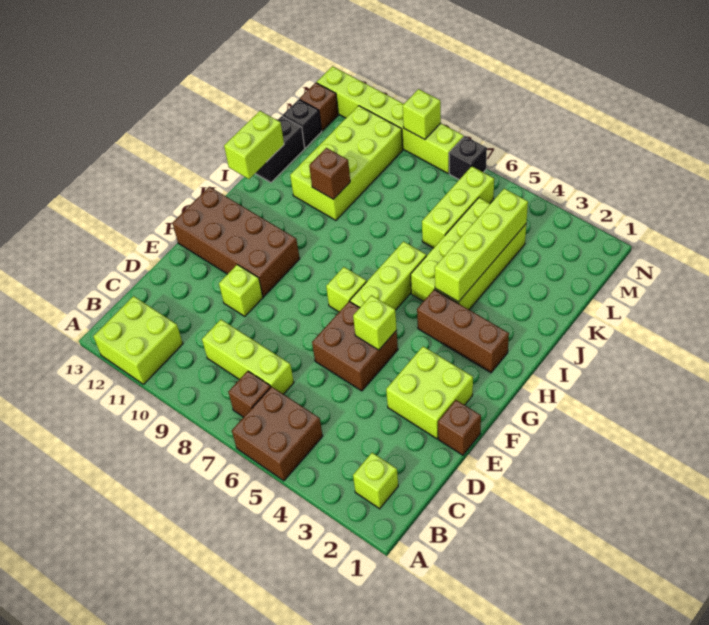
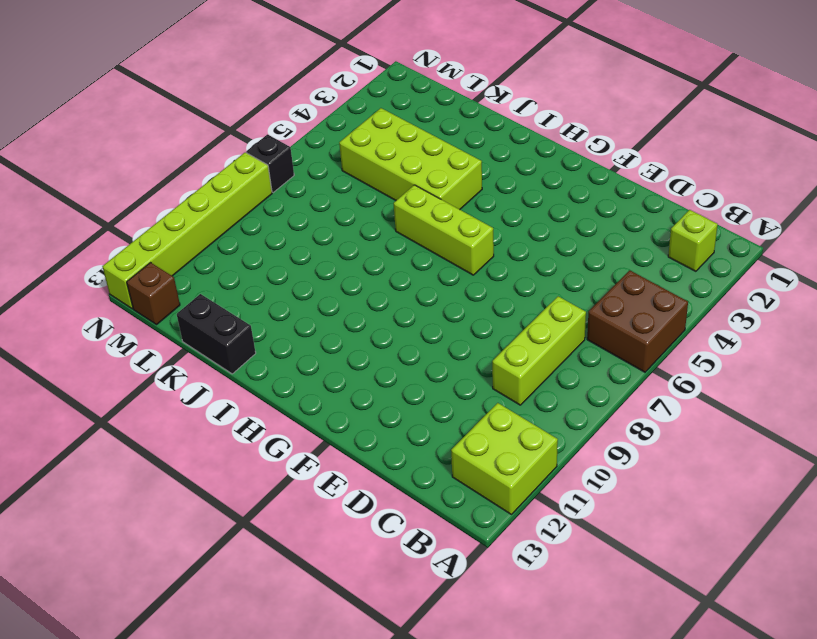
none -> brown 1x1 brick [228,371,271,417]
none -> brown 1x1 brick [438,400,481,455]
none -> lime 2x2 brick [386,346,473,439]

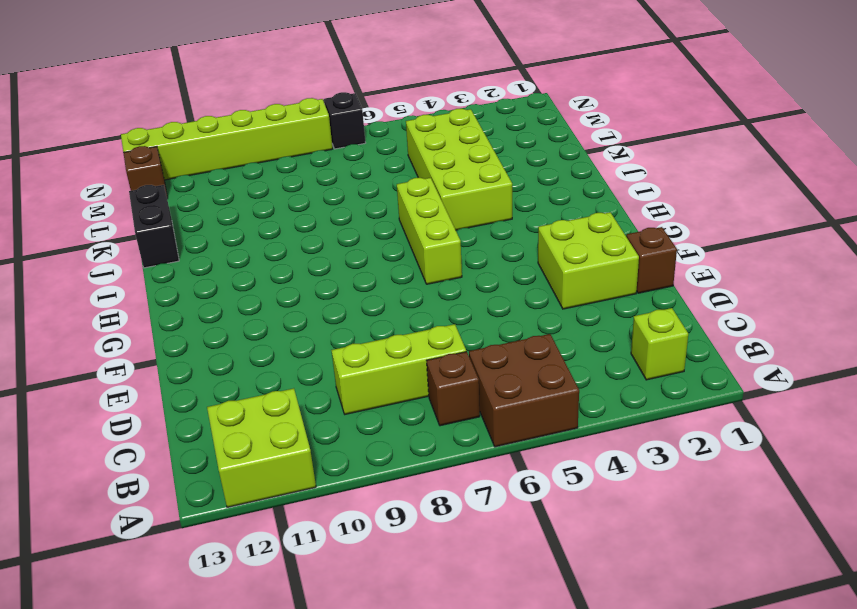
none -> brown 2x2 brick [312,302,398,391]
none -> lime 1x1 brick [219,265,263,316]
none -> brown 2x4 brick [173,187,300,297]

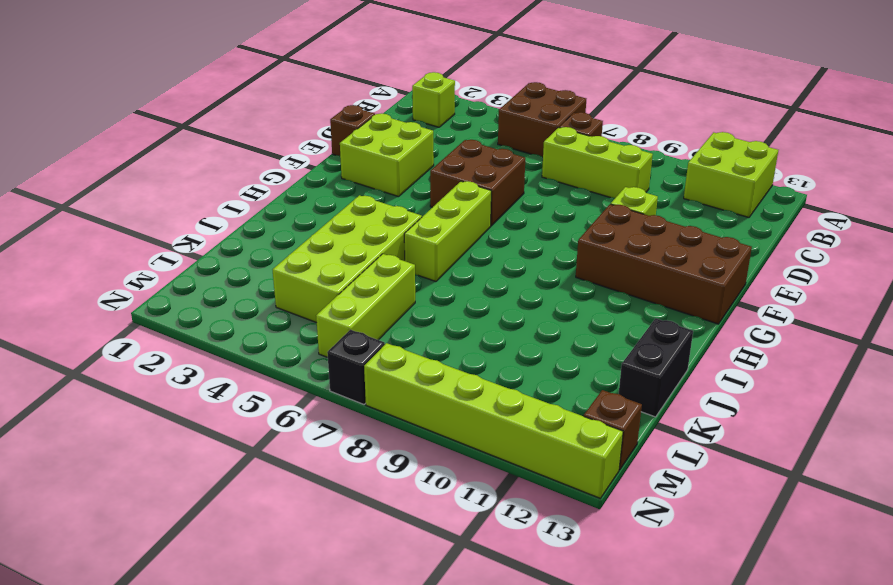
none -> lime 1x1 brick [326,267,366,312]
none -> brown 1x3 brick [417,289,509,373]
none -> lime 2x4 brick [290,106,403,220]

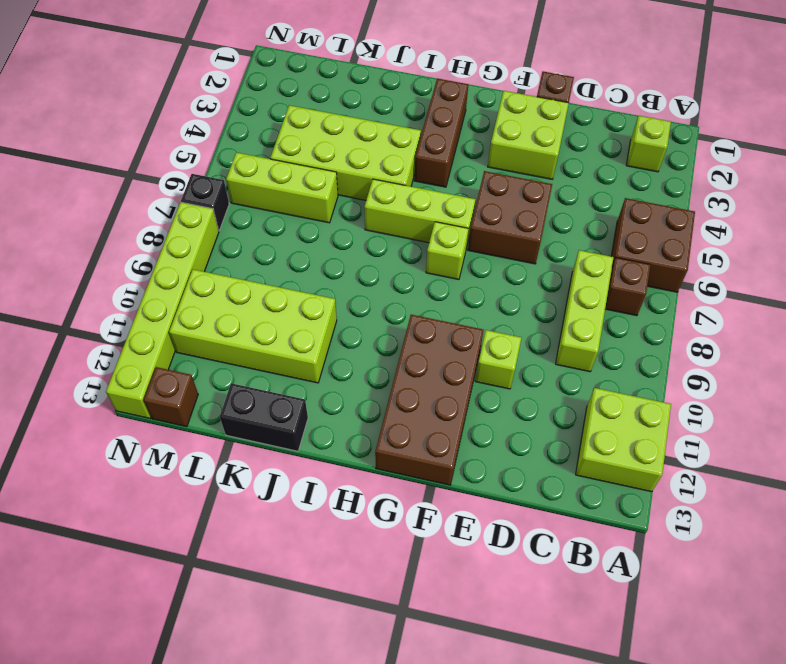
none -> black 1x1 brick [282,99,322,148]
none -> lime 1x1 brick [353,295,397,350]
none -> lime 1x4 brick [435,189,528,302]

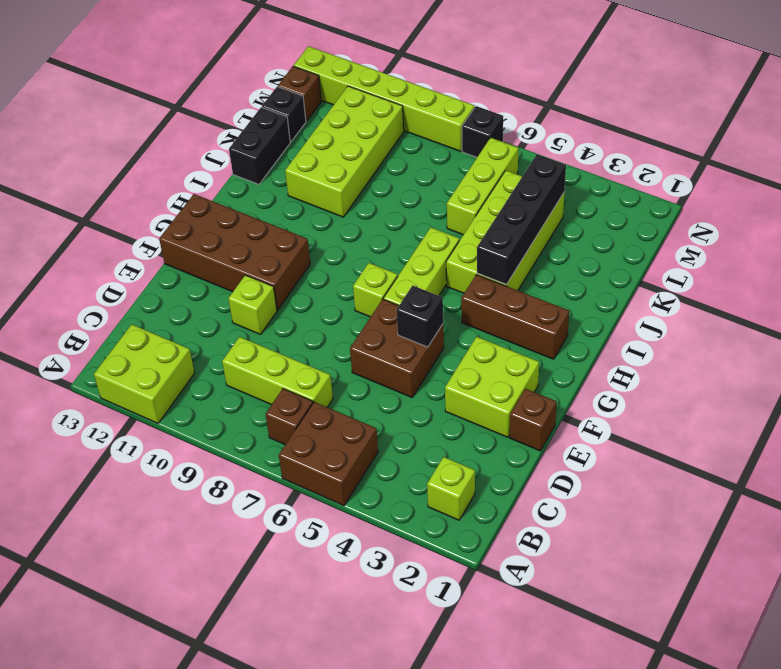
black 1x1 brick [397,286,443,347] -> lime 1x1 brick [353,295,397,350]
black 1x4 brick [477,154,566,284] -> lime 1x4 brick [435,189,528,302]
none -> lime 1x2 brick [224,111,284,179]
none -> brown 1x1 brick [309,148,350,199]
none -> lime 1x1 brick [403,89,441,139]

